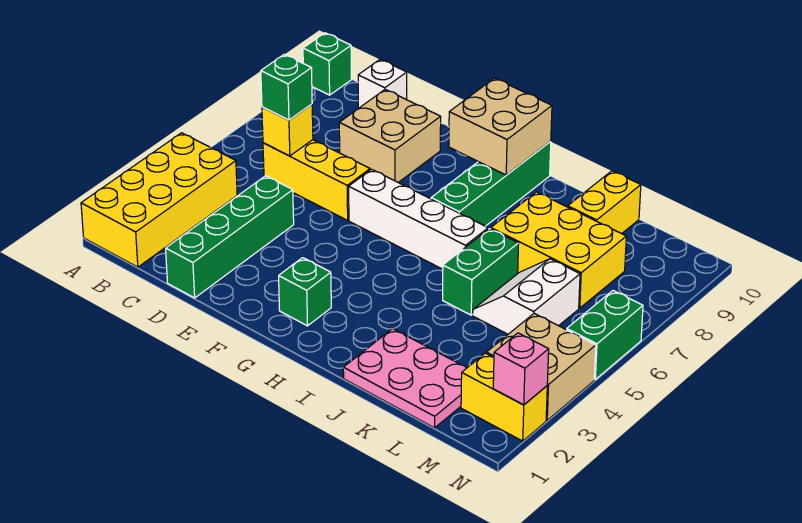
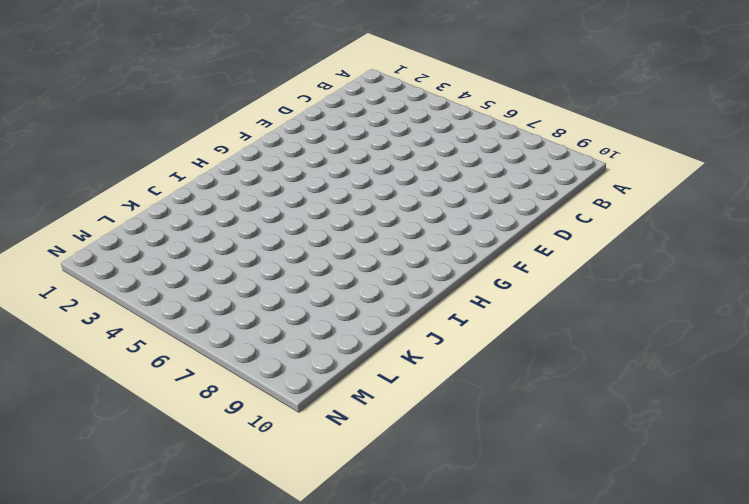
none -> yellow 2x4 brick [81,133,237,267]
none -> green 1x1 brick [303,33,351,95]
none -> yellow 1x3 brick [263,140,370,220]

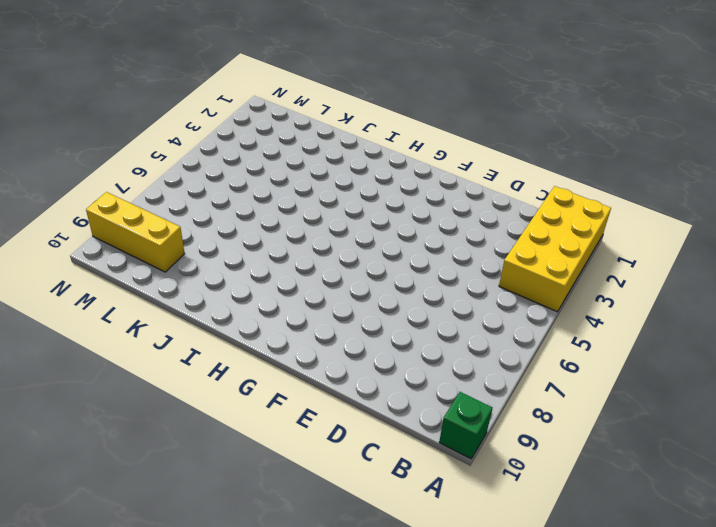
yellow 1x3 brick [86,192,185,272] -> yellow 1x3 brick moved to [263,140,370,220]
none -> white 1x1 brick [358,59,407,108]
none -> green 1x4 brick [166,176,294,298]
none -> tan 2x2 brick [339,90,441,183]

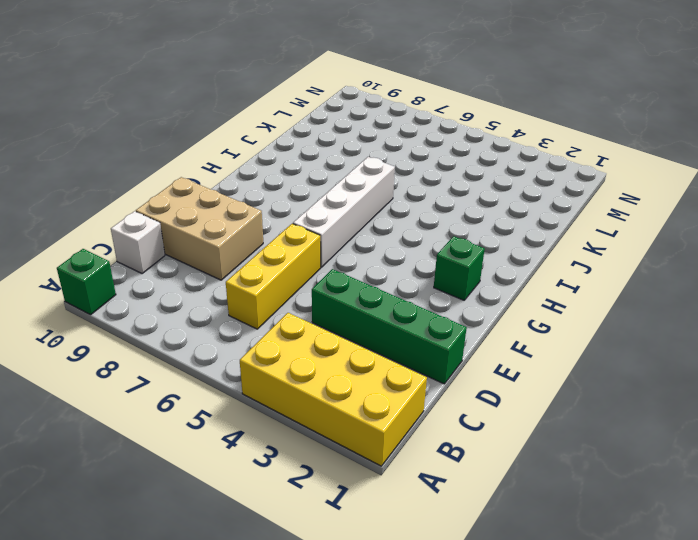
tan 2x3 brick [136,177,263,280] -> tan 2x2 brick [339,90,441,183]
none -> green 1x4 brick [431,142,551,226]
none -> pink 2x3 plate [343,329,466,428]
none -> green 1x2 brick [443,229,519,315]

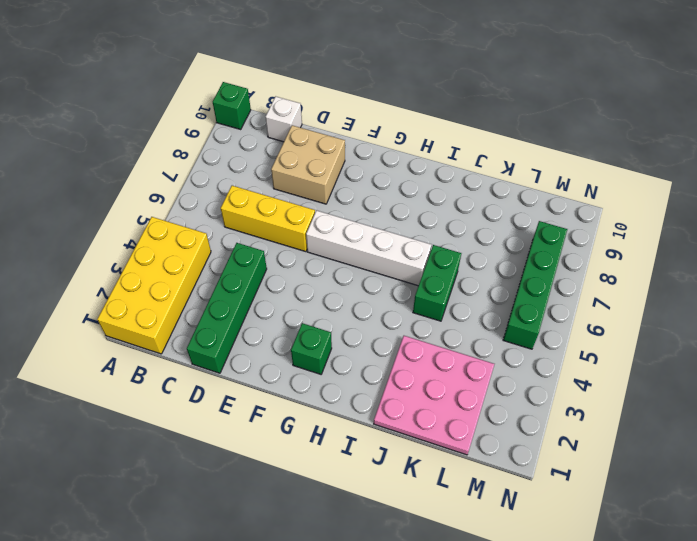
pink 3x3 plate [374,336,494,455] -> pink 2x3 plate [343,329,466,428]
green 1x4 brick [503,221,567,349] -> green 1x4 brick moved to [431,142,551,226]
none -> yellow 2x3 brick [491,192,626,308]
none -> white 2x2 slope [473,259,580,334]
none -> yellow 1x2 brick [568,171,641,234]

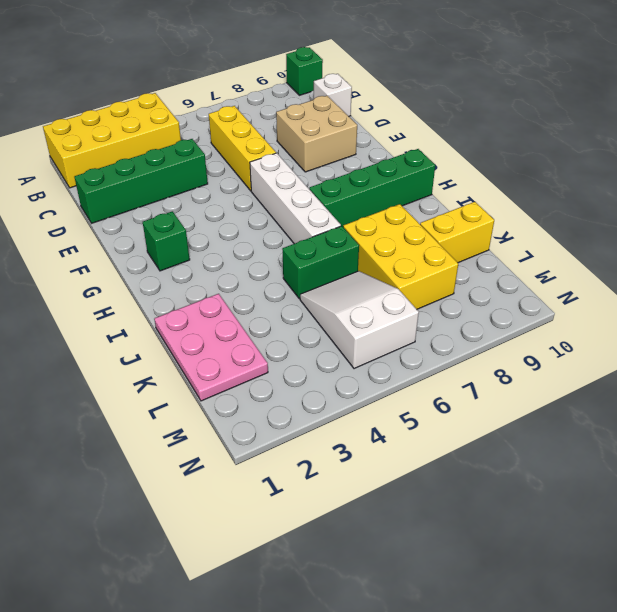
white 2x3 slope [300,271,419,369] -> white 2x2 slope [473,259,580,334]
none -> yellow 1x2 brick [461,353,547,441]
none -> tan 2x2 brick [486,313,596,420]
none -> green 1x2 brick [567,291,643,379]

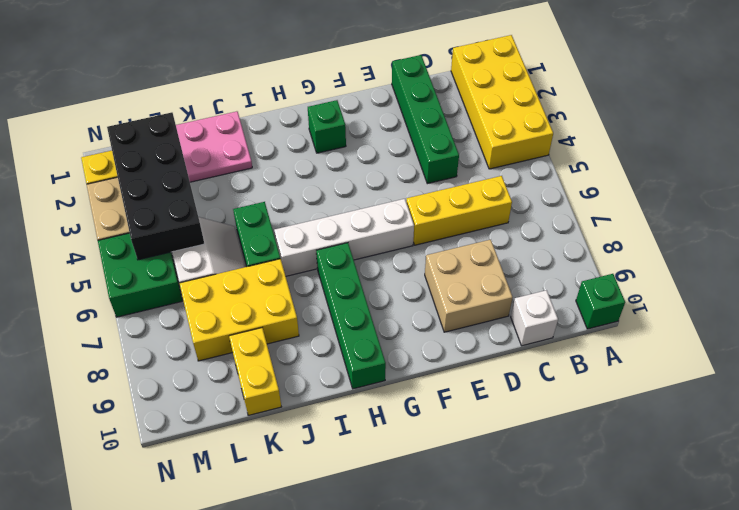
black 2x4 brick [107,112,204,260] -> none
green 2x2 brick [98,233,182,317] -> green 1x2 brick [567,291,643,379]
none -> yellow 1x1 brick [262,104,313,156]
none -> tan 2x2 brick [449,78,552,175]
none -> pink 1x1 brick [493,333,549,405]

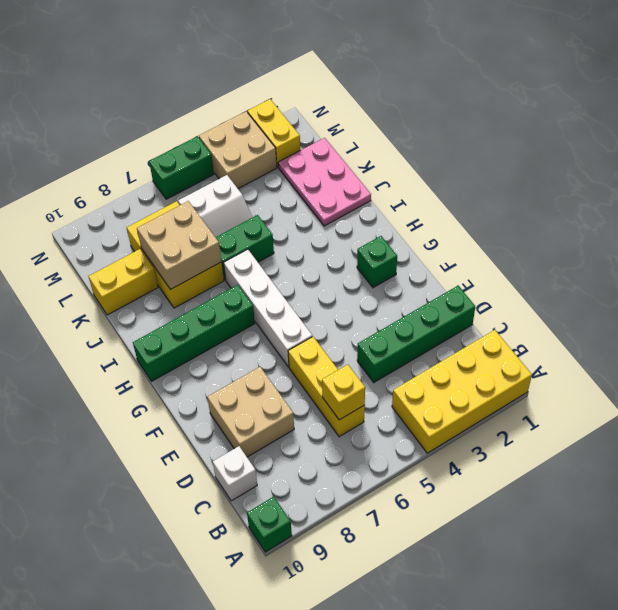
tan 2x2 brick [137,201,221,290] -> tan 2x2 brick moved to [449,78,552,175]
none -> pink 1x1 brick [493,333,549,405]
none -> green 1x1 brick [261,54,312,120]

